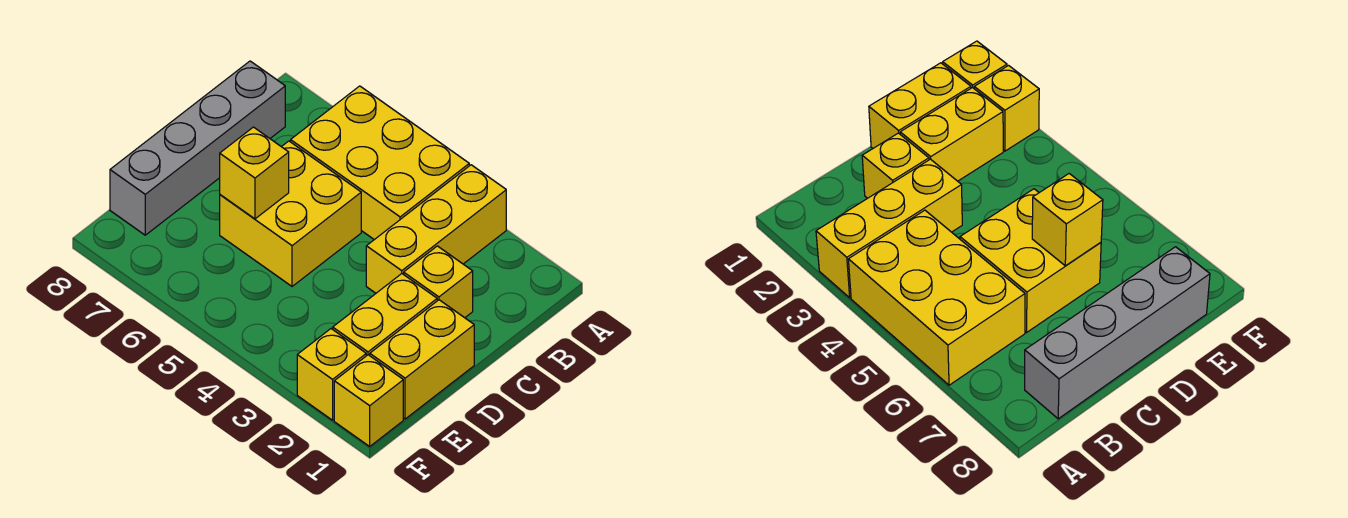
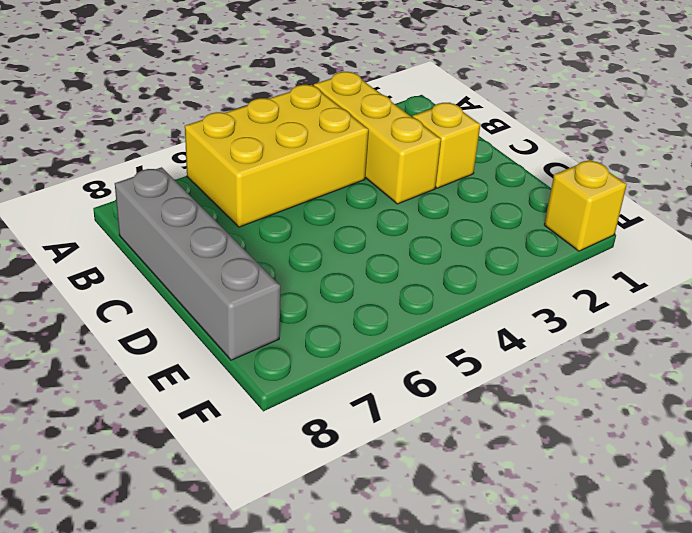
none -> yellow 2x2 brick [220,141,361,286]
none -> yellow 1x2 brick [370,300,474,419]

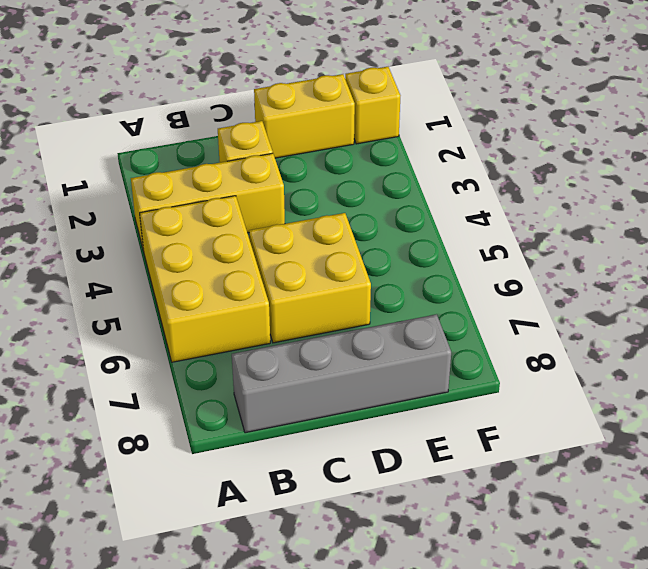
none -> yellow 1x2 brick [333,274,437,356]
none -> yellow 1x1 brick [297,329,366,420]

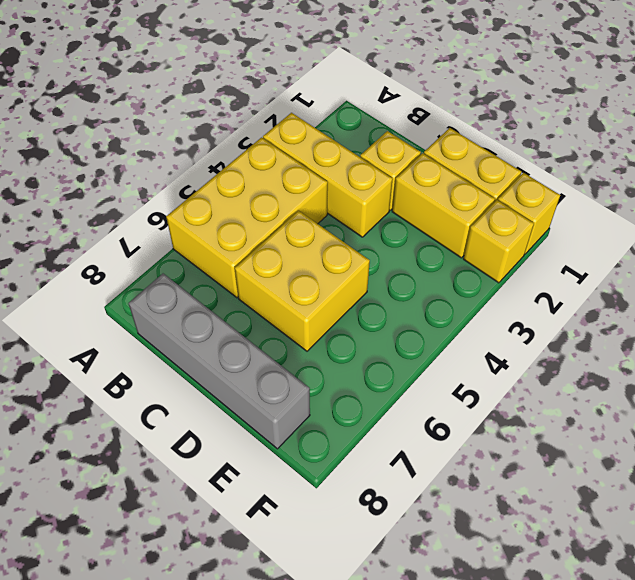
none -> yellow 1x1 brick [220,127,289,219]

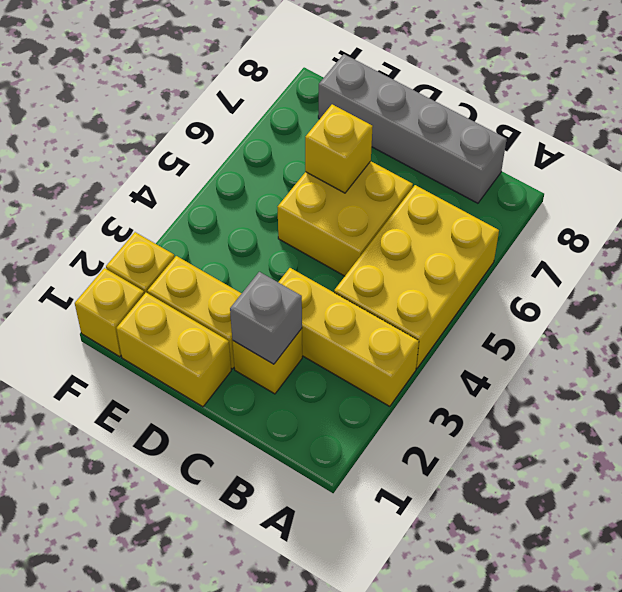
grey 1x1 brick [230,272,302,364] -> none

